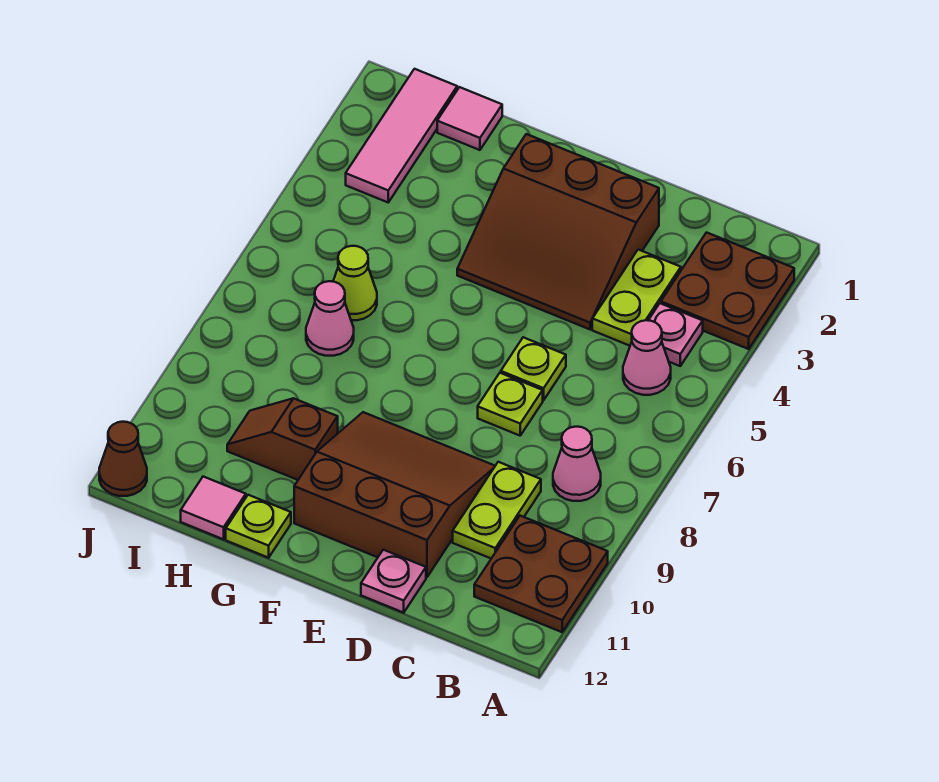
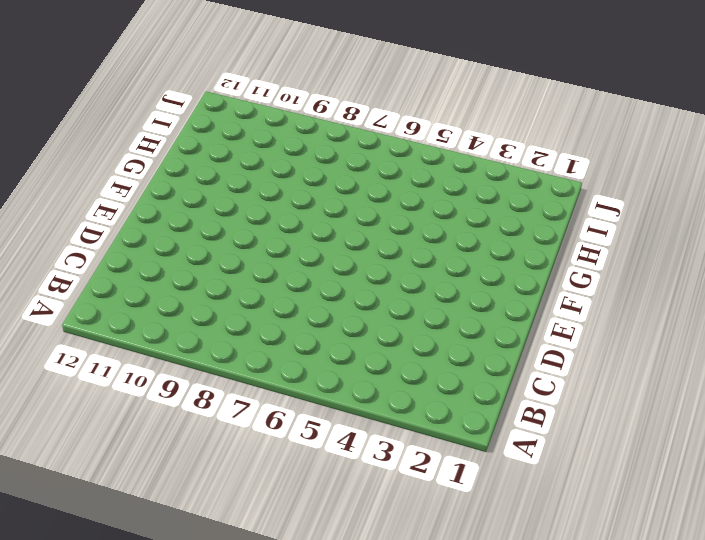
none -> brown 2x2 plate [661,232,794,349]
none -> brown 2x2 plate [474,516,608,632]
none -> pink 1x1 plate [648,303,703,366]

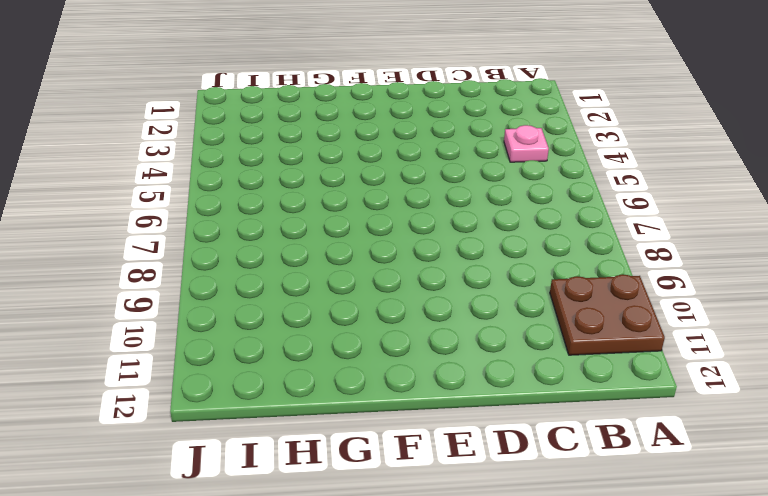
none -> brown 2x2 plate [661,232,794,349]
none -> pink 1x1 cone [623,320,671,395]
none -> pink 1x1 cone [553,427,601,501]

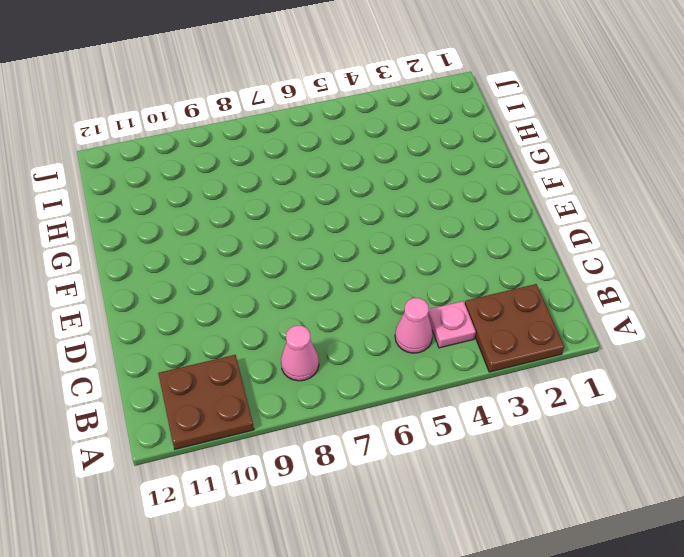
none -> lime 1x2 plate [592,250,681,346]
none -> lime 1x2 plate [453,462,541,558]
none -> brown 3x3 slope [457,134,659,329]

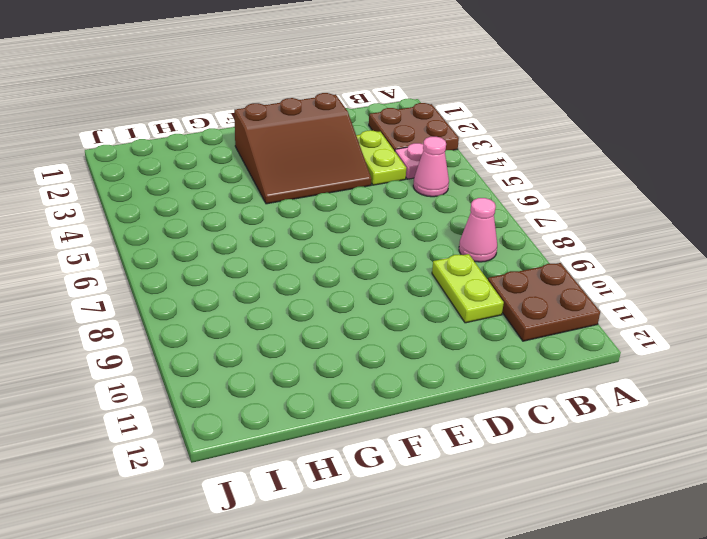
none -> lime 1x1 plate [501,337,566,400]
none -> lime 1x1 plate [478,373,543,436]
none -> brown 3x3 slope [294,412,495,577]

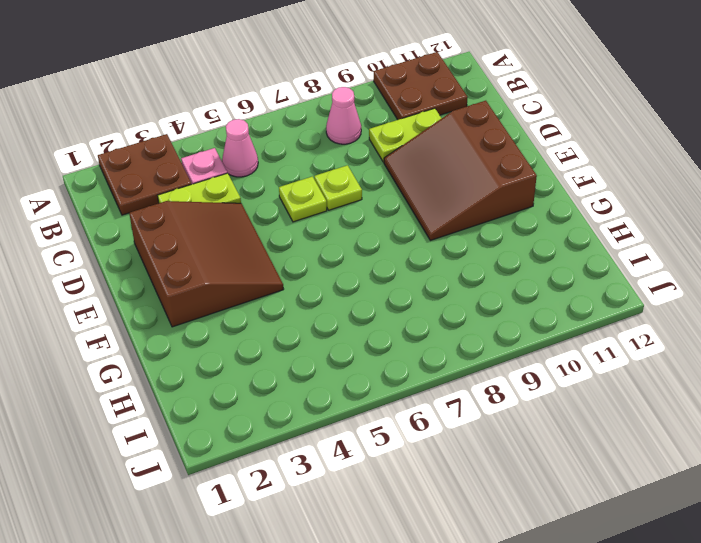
none -> pink 1x1 plate [361,550,426,613]
none -> brown 1x2 slope [227,398,338,480]
none -> lime 1x1 plate [226,495,291,558]

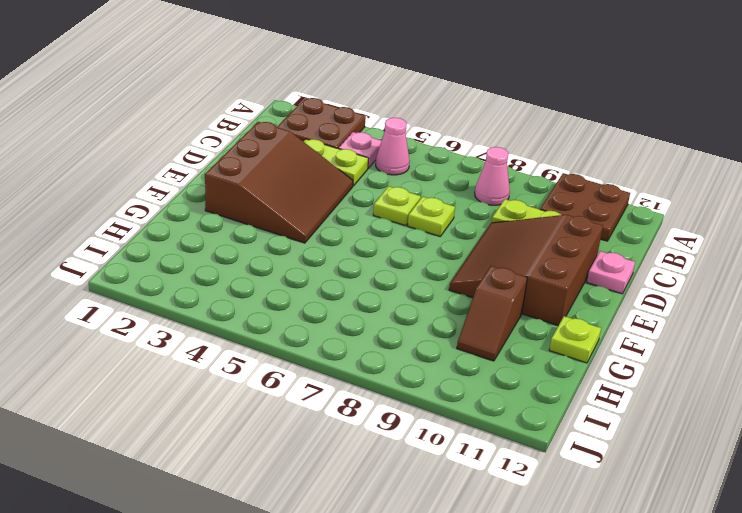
none -> pink 1x1 tile [437,87,502,150]
none -> lime 1x1 cone [333,246,377,320]
none -> pink 1x1 cone [306,281,354,356]

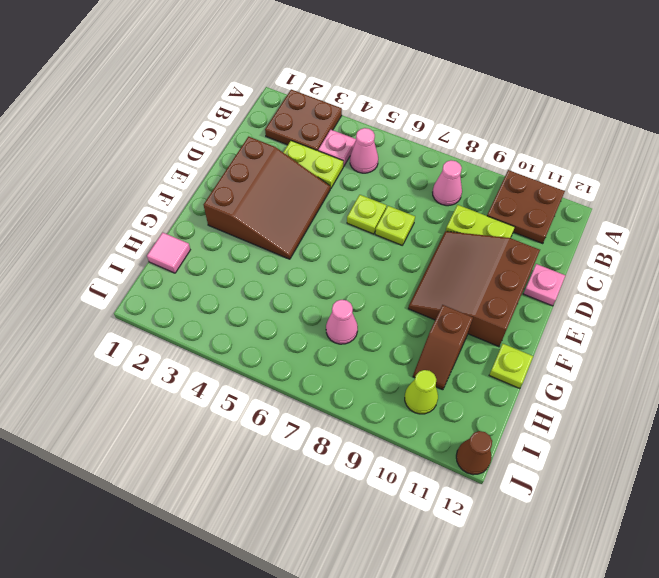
lime 1x1 cone [405,370,438,414] -> lime 1x1 cone moved to [333,246,377,320]
none -> pink 1x1 tile [181,477,246,539]
none -> pink 1x3 tile [346,69,457,202]

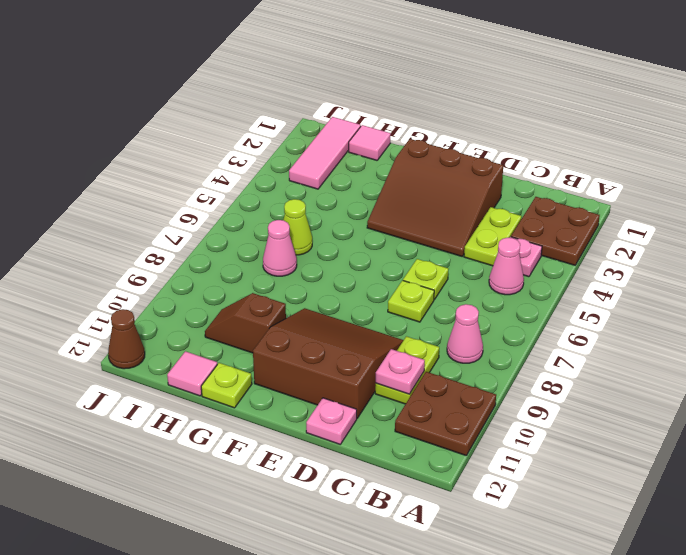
pink 1x1 plate [376,349,425,394] -> none

